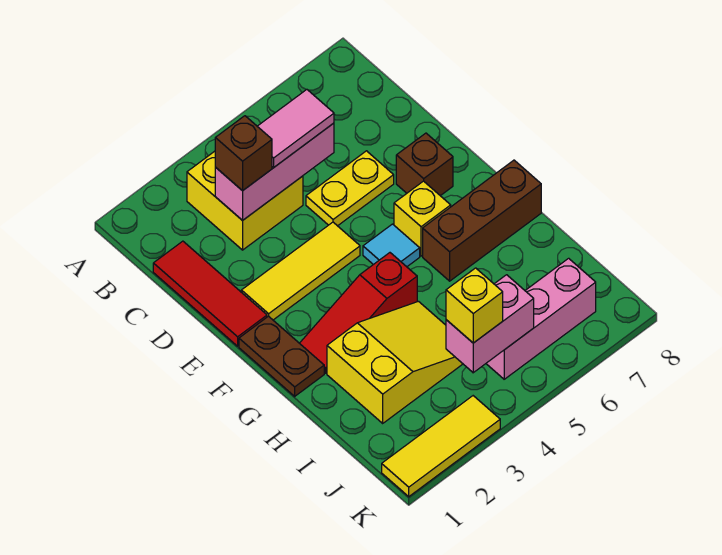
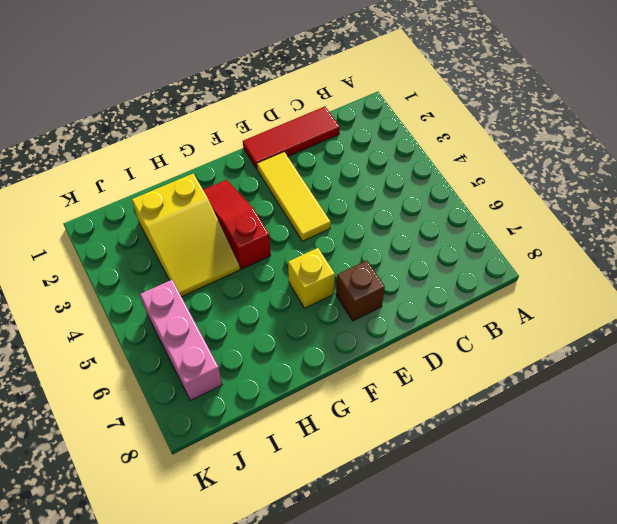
none -> yellow 2x2 brick [187,151,303,250]
none -> yellow 1x2 plate [306,151,394,226]
none -> brown 1x2 plate [239,316,324,396]

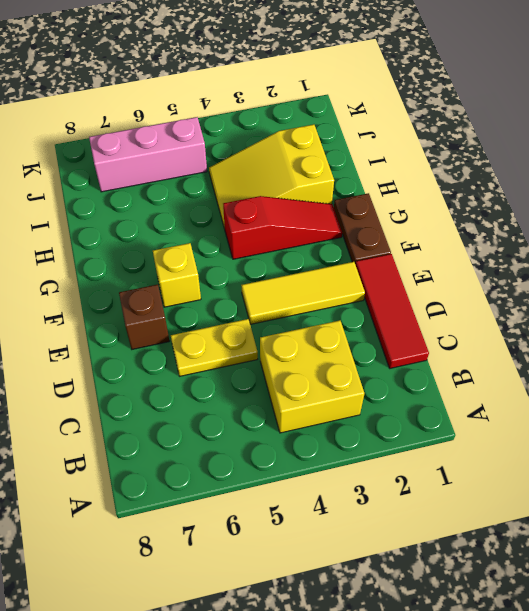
none -> cyan 1x1 tile [363,224,420,267]
none -> brown 1x3 brick [423,160,541,281]
none -> yellow 1x3 tile [382,396,500,497]

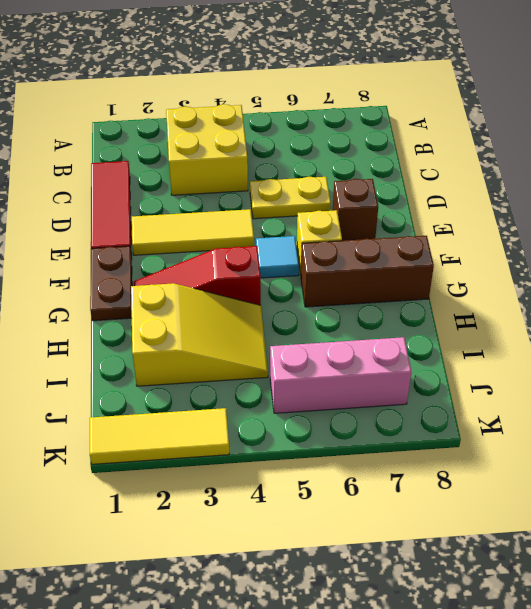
none -> pink 1x3 brick [215,123,334,220]
none -> pink 1x2 brick [446,275,534,373]
none -> brown 1x1 brick [215,116,272,191]

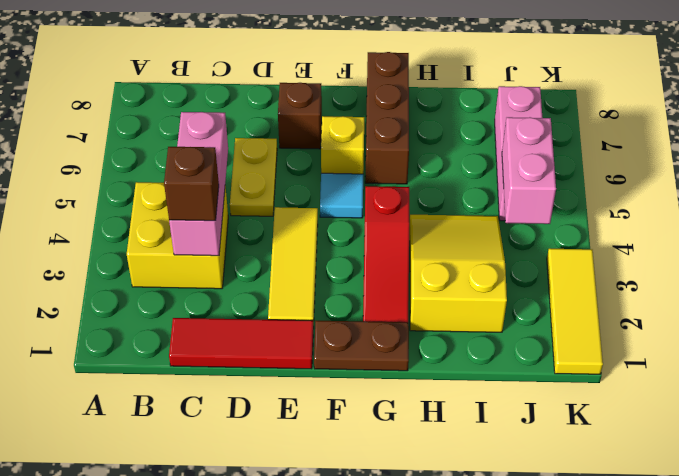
none -> pink 1x2 tile [257,90,334,167]
none -> yellow 1x1 brick [446,268,503,343]

